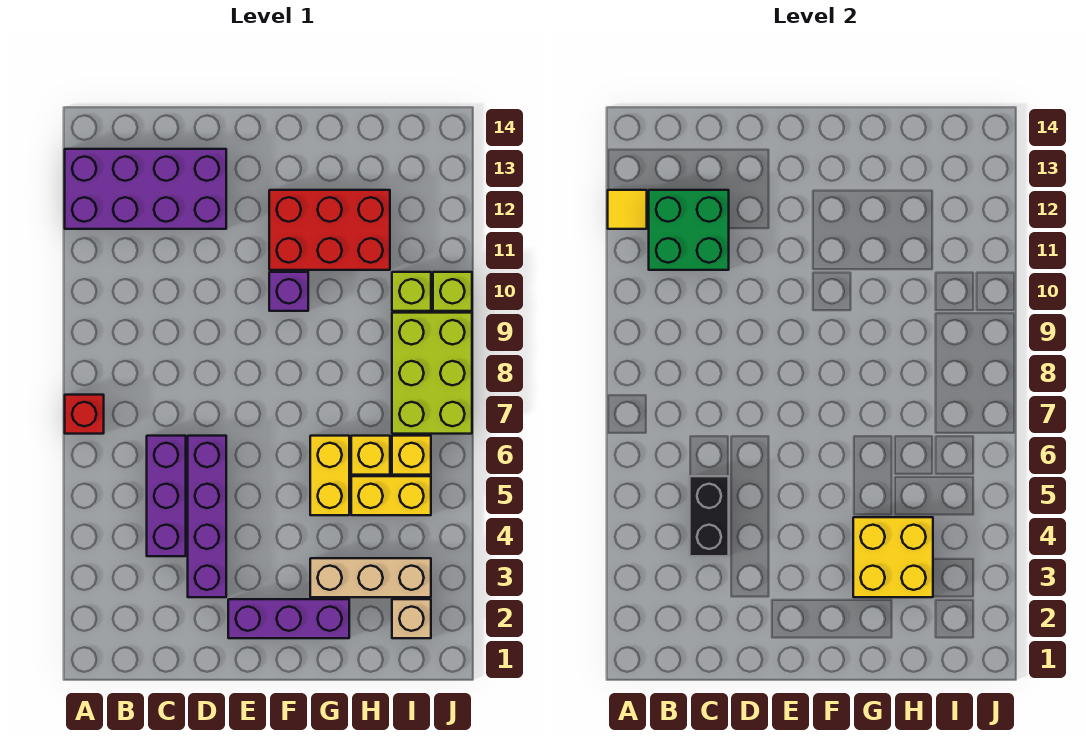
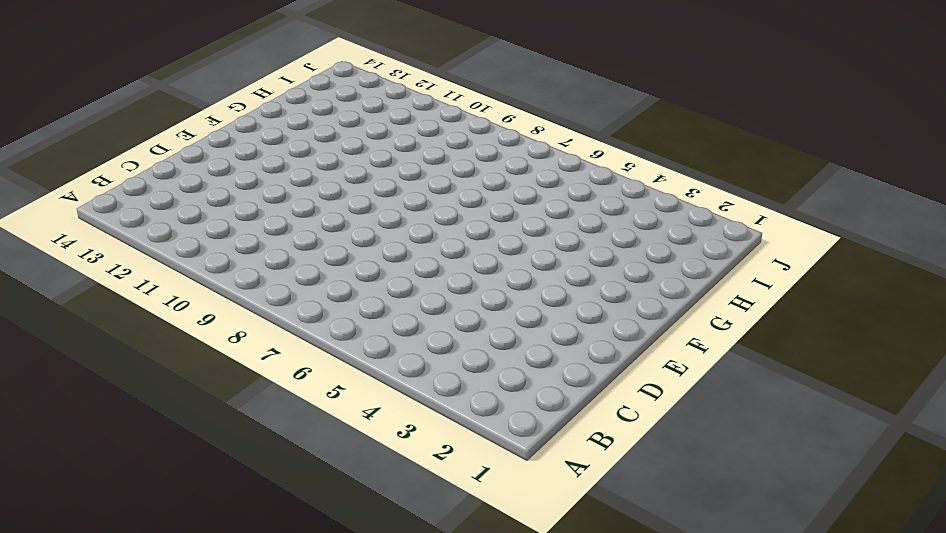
none -> red 1x1 brick [65,395,104,434]
none -> purple 2x4 brick [65,149,226,229]
none -> purple 1x3 brick [147,436,186,556]

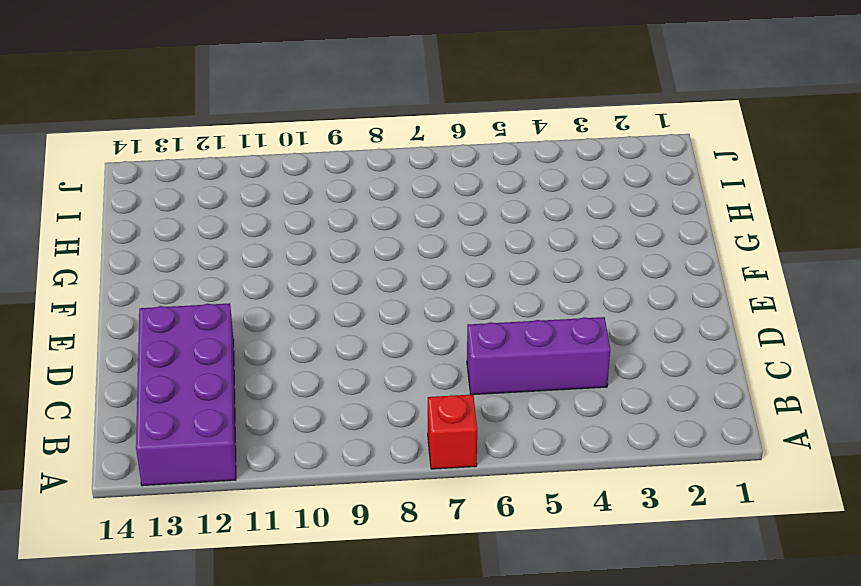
none -> purple 1x4 brick [188,436,226,597]
none -> purple 1x3 brick [228,599,349,638]
none -> purple 1x1 brick [269,272,308,311]

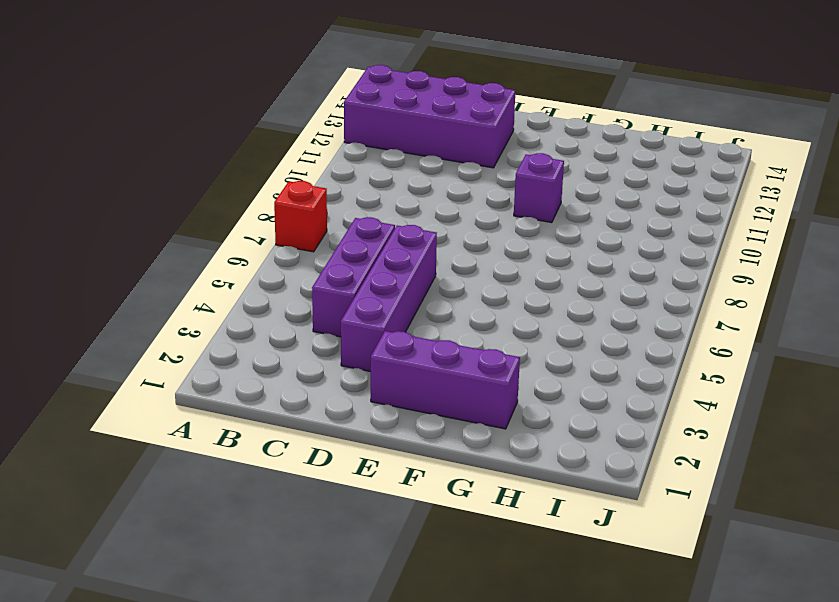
none -> red 2x3 brick [269,190,390,270]
none -> tan 1x3 brick [310,558,431,597]
none -> yellow 1x2 brick [310,436,349,515]

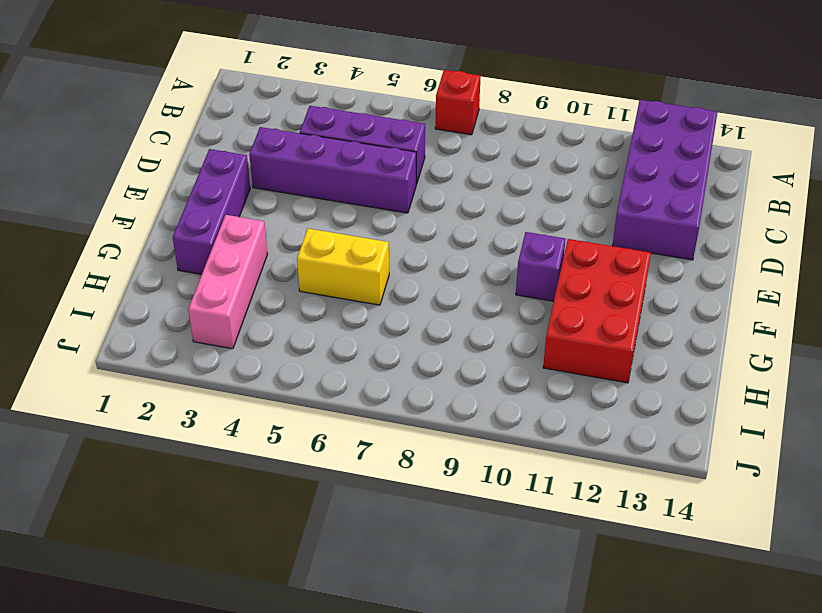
pink 1x3 brick [188,215,268,349] -> tan 1x3 brick [310,558,431,597]
none -> yellow 1x2 brick [351,476,431,515]
none -> yellow 1x1 brick [351,436,390,475]
none -> tan 1x1 brick [392,599,431,638]

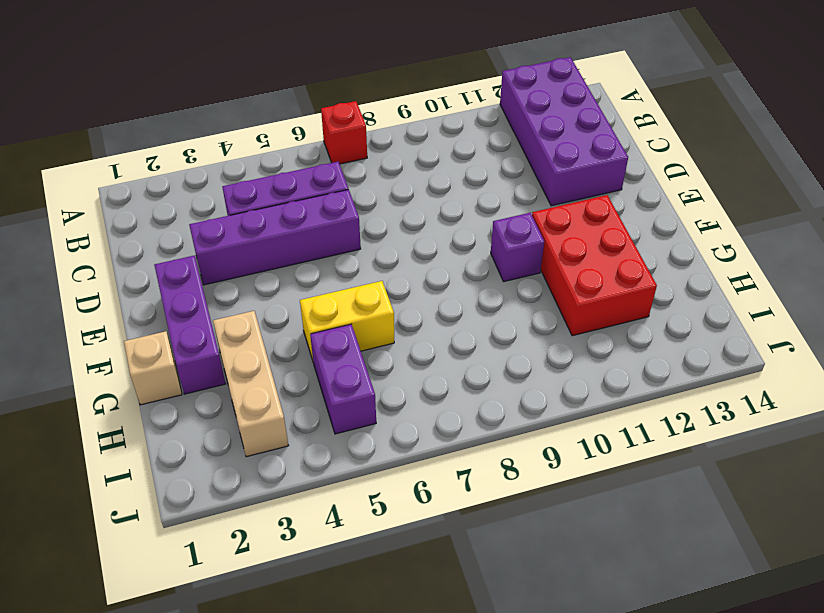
tan 1x1 brick [124,331,182,405] -> tan 1x1 brick moved to [392,599,431,638]
purple 1x2 brick [310,324,376,434] -> yellow 1x2 brick [351,476,431,515]
none -> yellow 1x1 brick [351,436,390,475]
none -> yellow 1x1 brick [392,436,431,475]
none -> lime 2x3 brick [392,313,472,434]

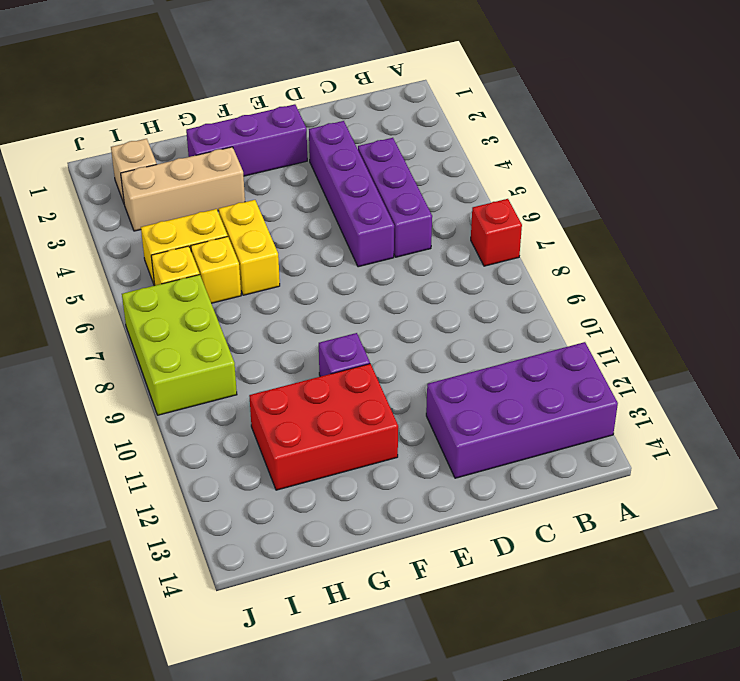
none -> lime 1x1 brick [392,272,431,311]
none -> lime 1x1 brick [433,272,472,311]
none -> yellow 1x1 tile [608,190,647,229]

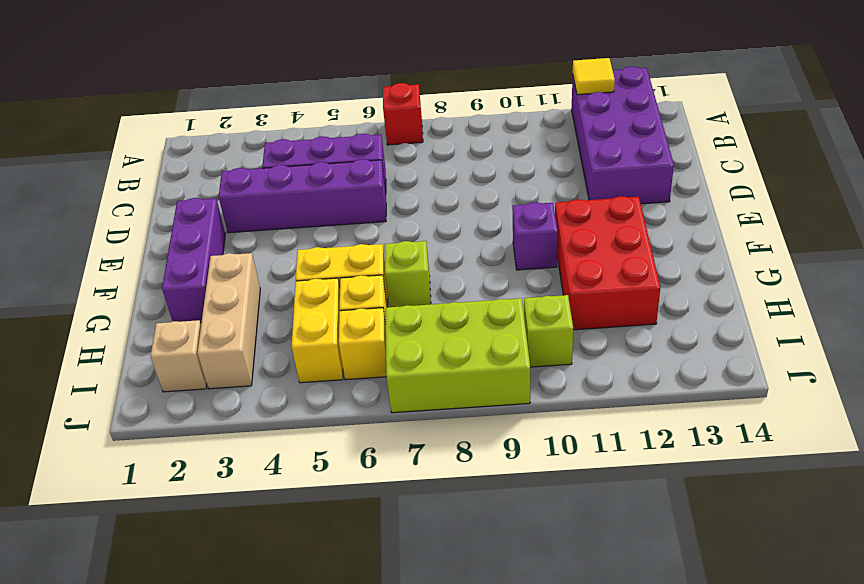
lime 1x1 brick [385,241,431,307] -> lime 1x1 brick moved to [433,272,472,311]
none -> green 2x2 brick [649,190,729,270]
none -> black 1x2 brick [690,476,729,556]
none -> yellow 2x2 brick [853,517,933,597]

